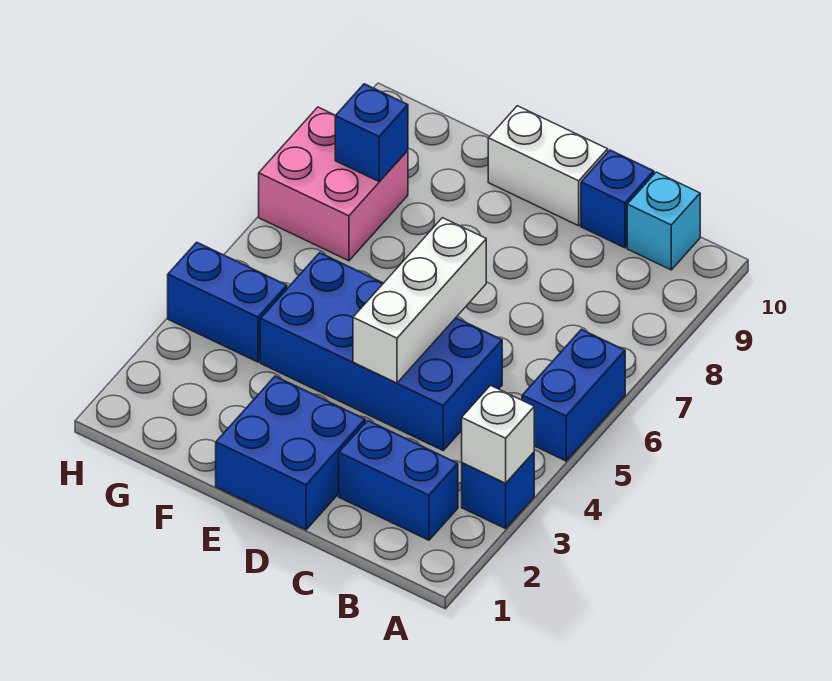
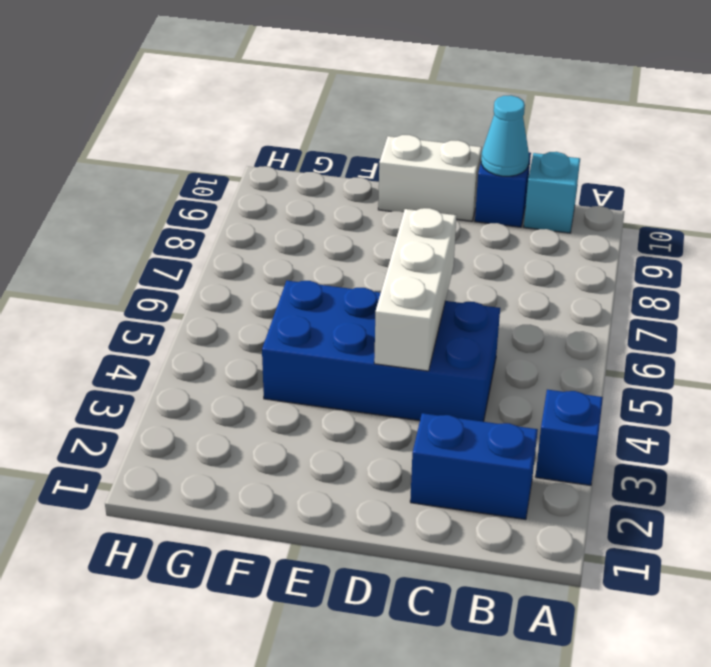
cyan 1x1 cone [481,95,529,176] -> none
none -> blue 1x2 brick [522,329,625,461]
none -> blue 2x2 brick [216,376,365,530]
none -> blue 1x2 brick [168,242,287,362]

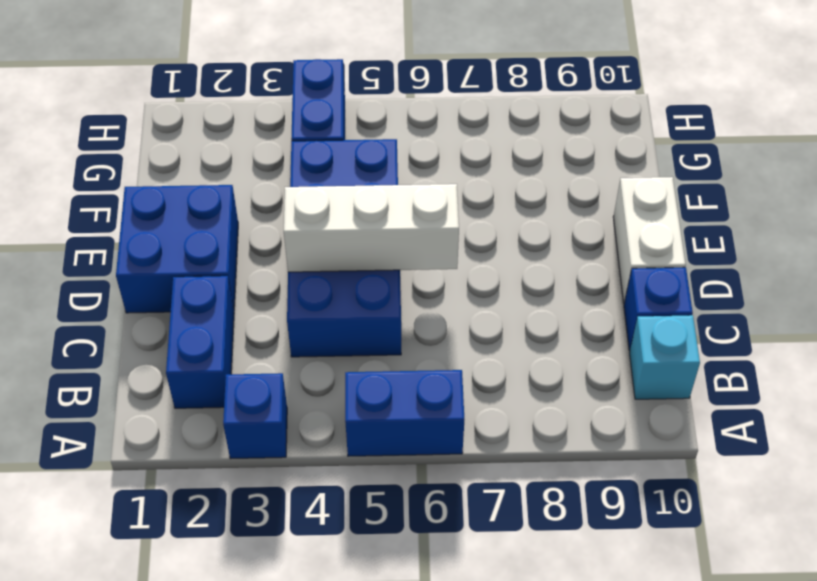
none -> pink 2x2 brick [259,107,408,261]
none -> white 1x1 brick [462,385,534,483]
none -> blue 1x1 brick [335,84,408,182]

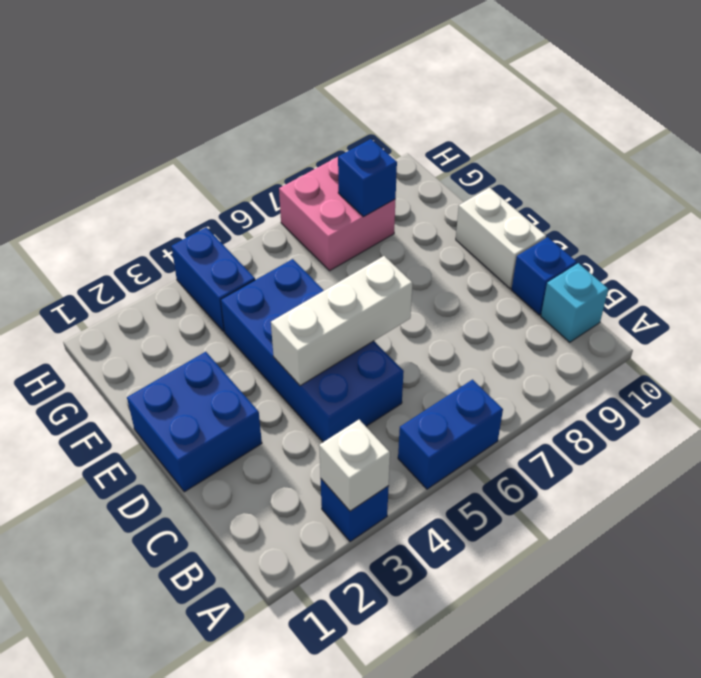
none -> blue 1x2 brick [339,420,458,540]

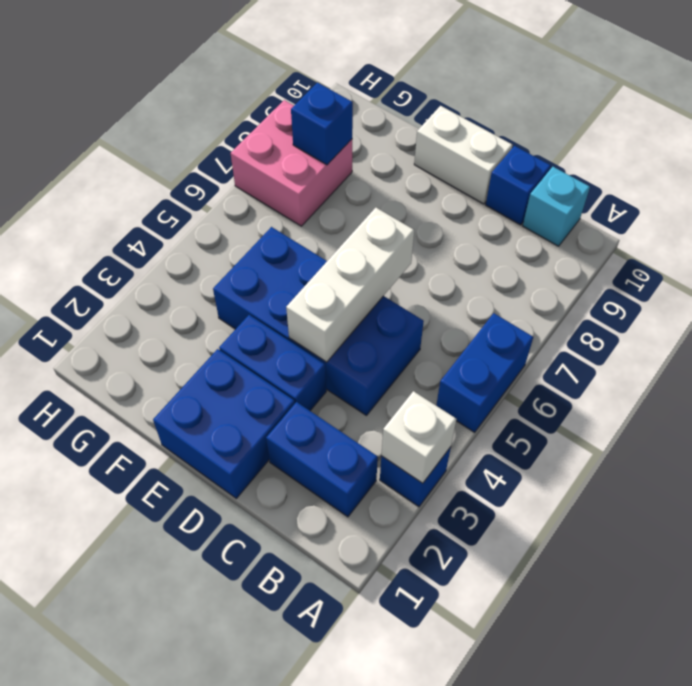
blue 1x2 brick [219,315,326,411] -> blue 1x2 brick moved to [168,242,287,362]

